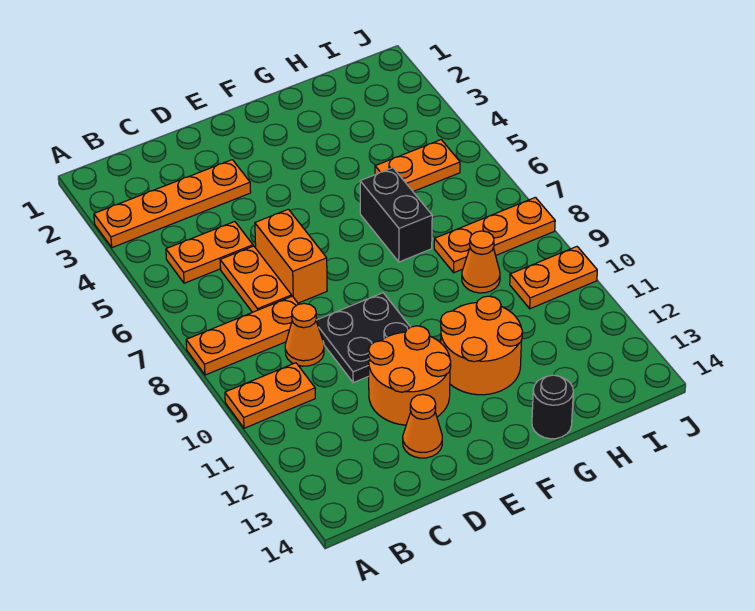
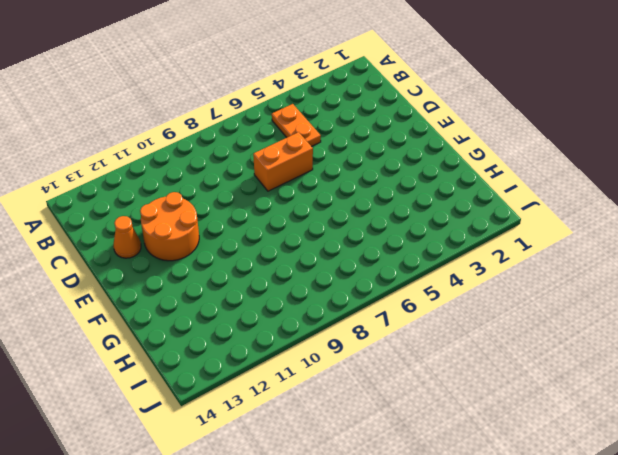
none -> orange 1x4 plate [94,160,251,248]
none -> orange 1x3 plate [186,296,298,375]
none -> orange 1x2 plate [225,363,315,428]

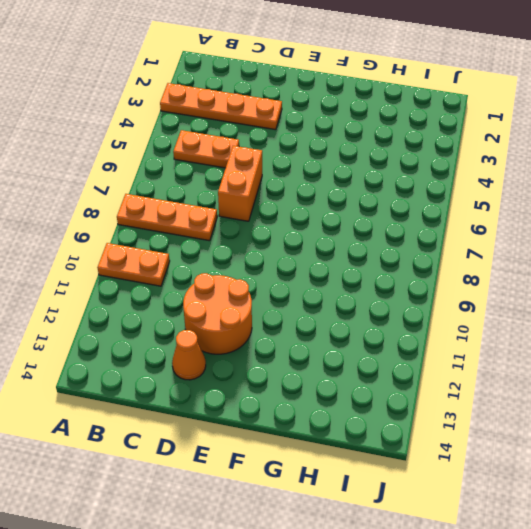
none -> orange 1x2 plate [220,246,292,312]
none -> orange 1x1 cone [285,303,324,366]
none -> black 2x2 plate [316,293,410,383]

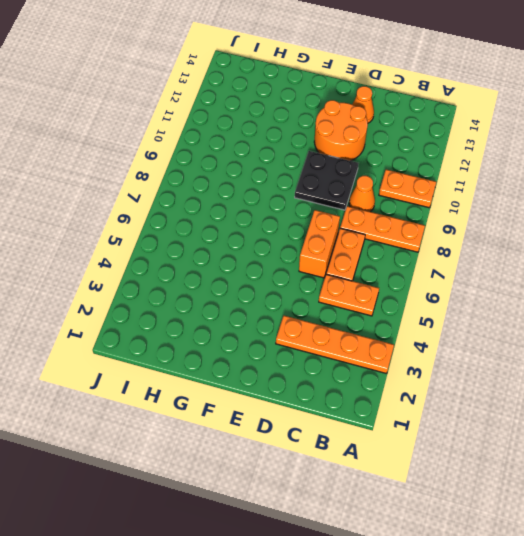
none -> orange 2x2 round brick [441,296,523,395]
none -> black 1x2 brick [360,168,432,262]
none -> black 1x1 round brick [532,375,573,439]

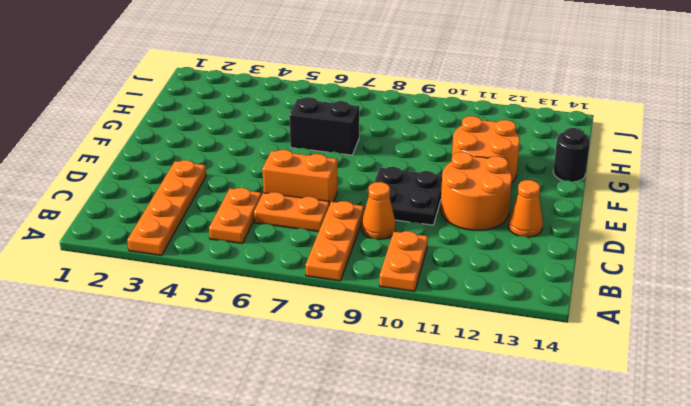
none -> orange 1x2 plate [375,140,460,191]
none -> orange 1x3 plate [434,197,555,273]
none -> orange 1x1 cone [462,231,500,293]

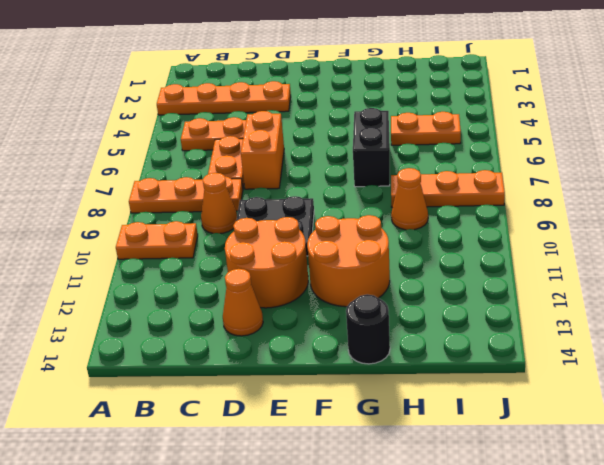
none -> orange 1x2 plate [510,247,597,309]

